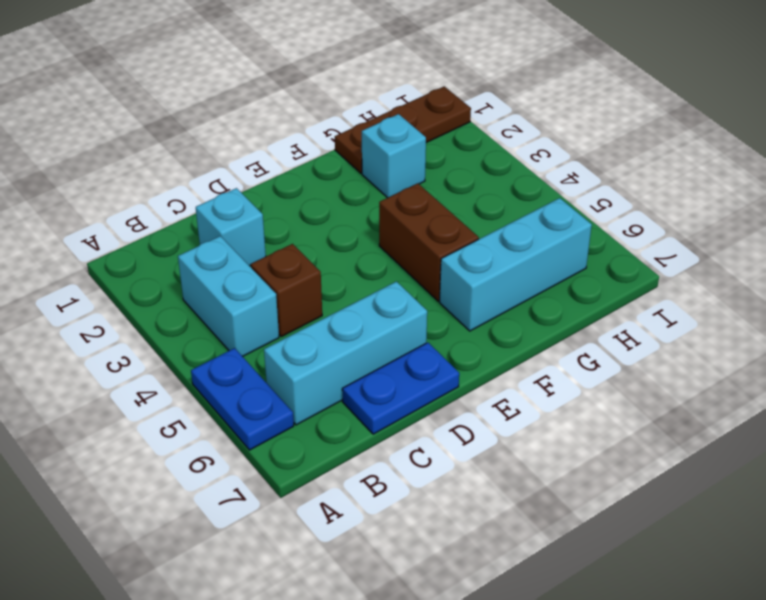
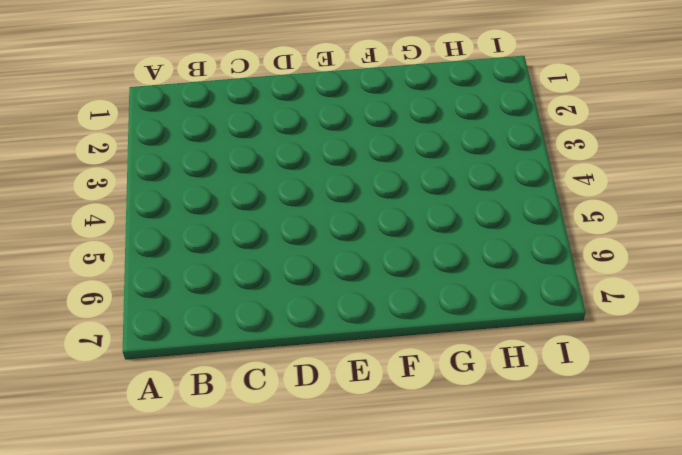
none -> blue 1x2 plate [191,348,294,450]
none -> cyan 1x2 brick [178,236,279,357]

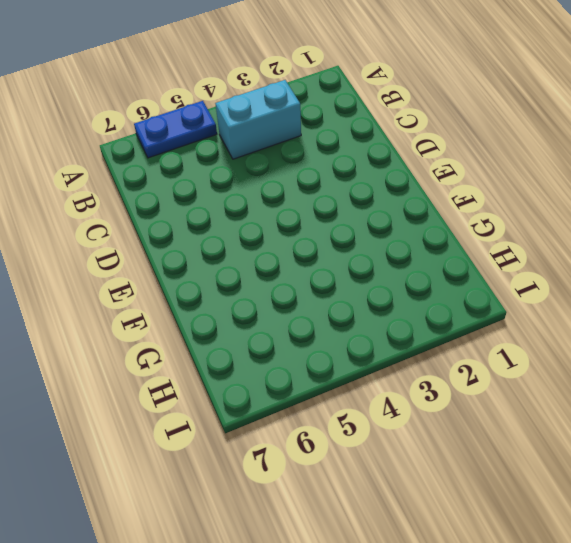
none -> cyan 1x3 brick [264,281,427,425]
none -> cyan 1x1 brick [196,188,266,266]

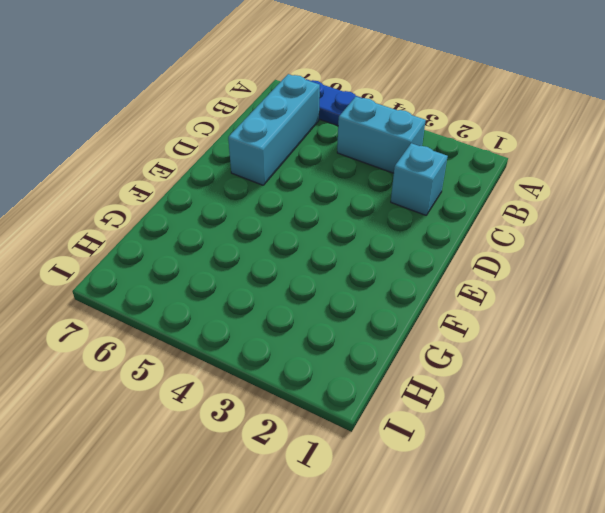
none -> brown 1x1 brick [251,244,322,337]
none -> blue 1x2 plate [342,343,459,434]

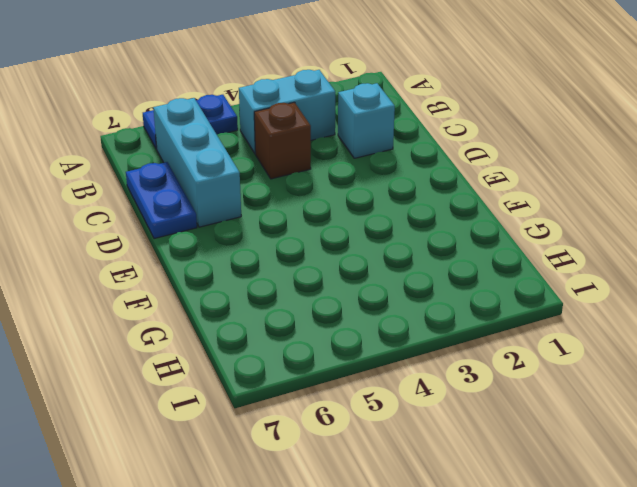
none -> brown 1x2 brick [379,183,479,301]
none -> cyan 1x3 brick [439,198,592,331]

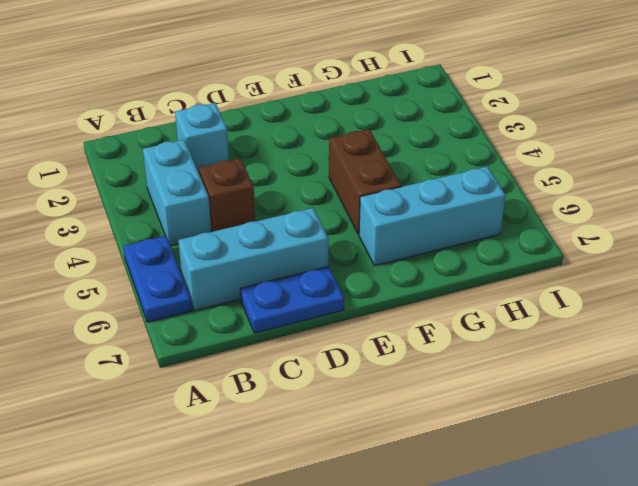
none -> brown 1x3 plate [335,86,471,173]
none -> cyan 1x1 brick [362,114,426,198]

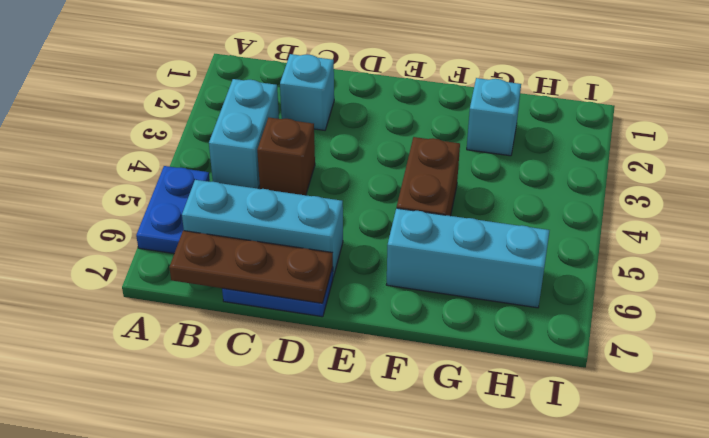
brown 1x3 plate [169,231,333,303] -> brown 1x3 plate moved to [335,86,471,173]

